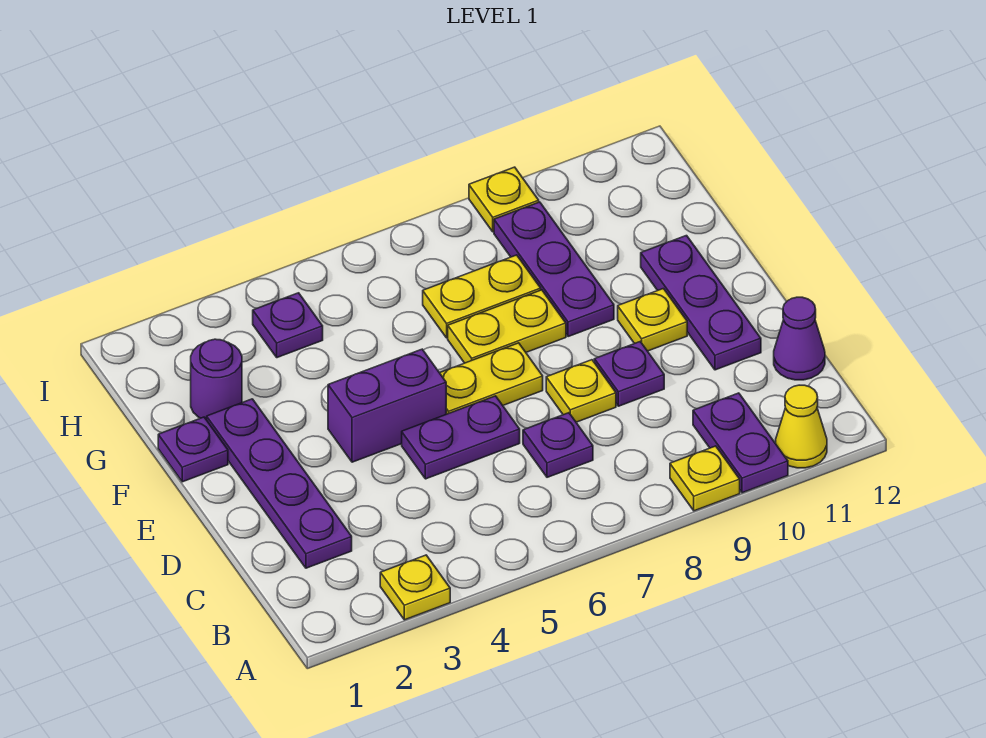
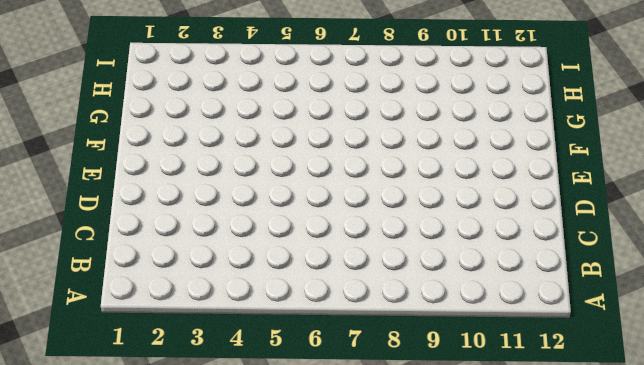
none -> yellow 1x1 plate [380,555,450,620]
none -> yellow 1x1 plate [670,446,740,511]
none -> purple 1x2 plate [693,393,788,493]

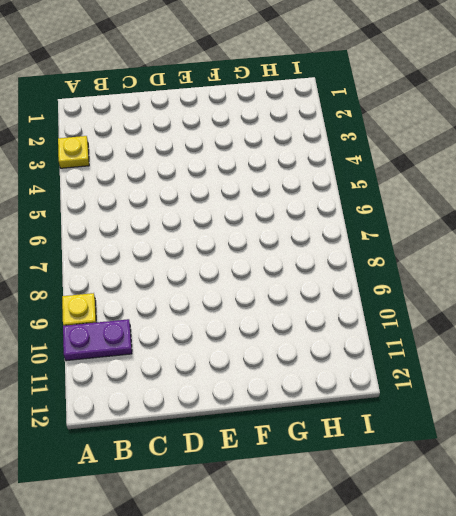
none -> yellow 1x1 cone [776,385,827,468]
none -> purple 1x4 plate [207,399,352,568]
none -> purple 1x1 plate [523,413,593,477]

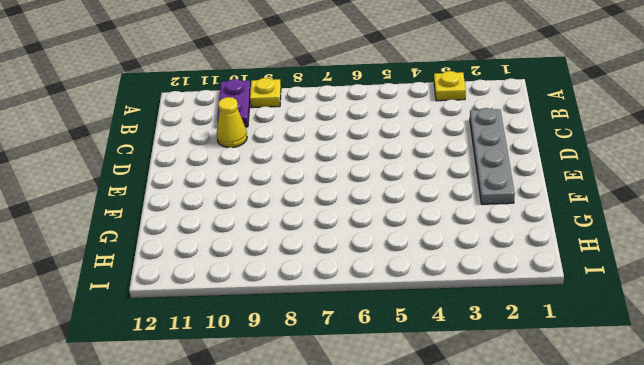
grey 1x4 plate [470,108,515,204] -> purple 1x4 plate [207,399,352,568]
yellow 1x1 cone [217,97,247,148] -> yellow 1x1 cone moved to [776,385,827,468]
none -> purple 1x1 plate [523,413,593,477]
none -> purple 1x1 cone [774,297,825,380]
none -> purple 1x2 plate [402,396,520,479]

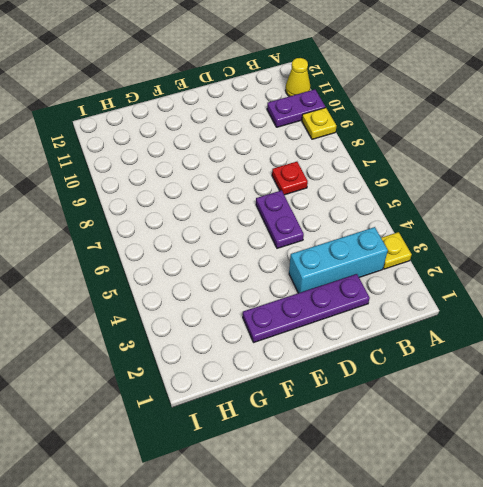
cyan 1x3 brick [289,227,388,293] -> none
red 1x1 plate [272,162,308,195] -> purple 1x1 plate [523,413,593,477]
none -> purple 1x1 cone [774,297,825,380]
none -> yellow 1x1 plate [546,360,616,422]
none -> purple 1x1 plate [594,342,664,406]

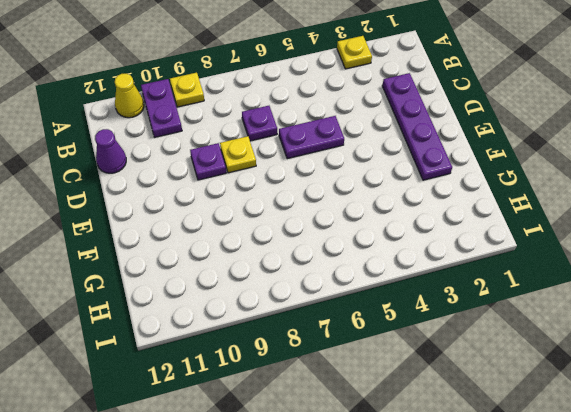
none -> purple 1x3 plate [641,236,761,370]
none -> purple 1x2 brick [328,349,446,462]
none -> yellow 1x2 plate [440,343,543,414]

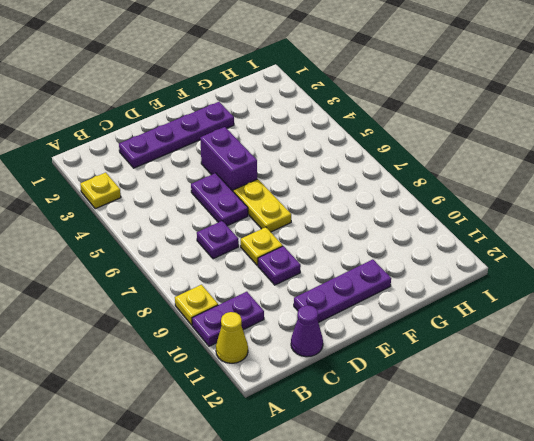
none -> yellow 1x1 plate [618,289,687,351]
none -> purple 1x1 plate [158,417,228,482]
none -> yellow 1x2 plate [448,290,566,363]

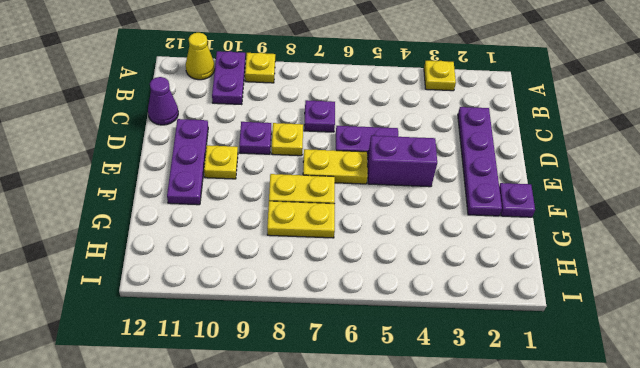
none -> purple 1x3 plate [494,202,614,337]
none -> purple 1x1 round brick [191,339,242,420]
none -> purple 1x1 plate [253,293,323,358]

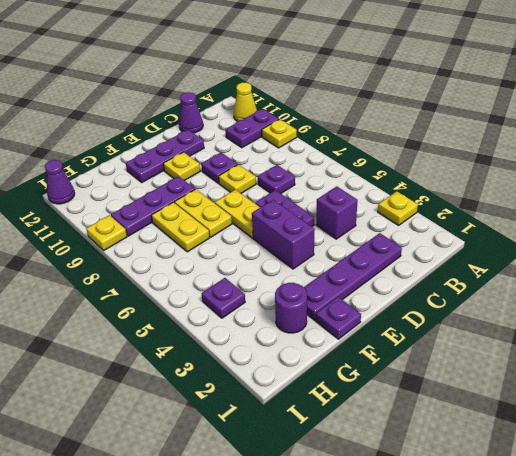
purple 1x1 brick [316,187,358,239] -> none
purple 1x1 cone [45,160,75,204] -> none

